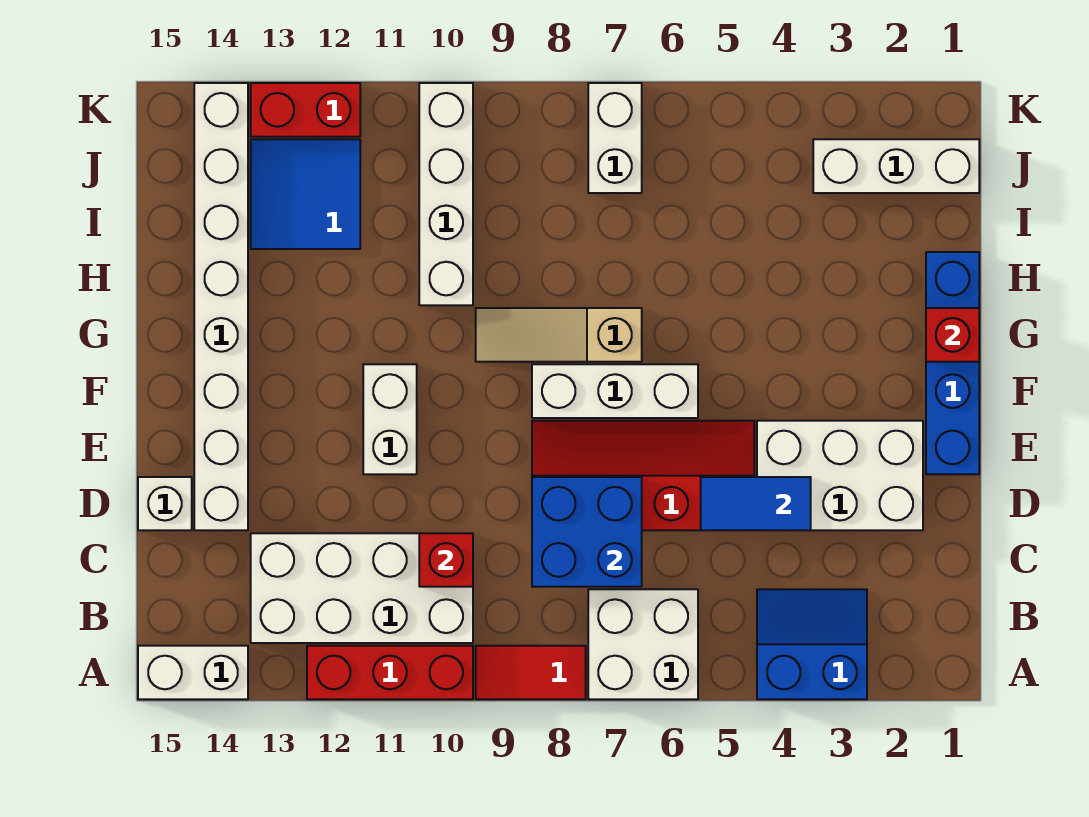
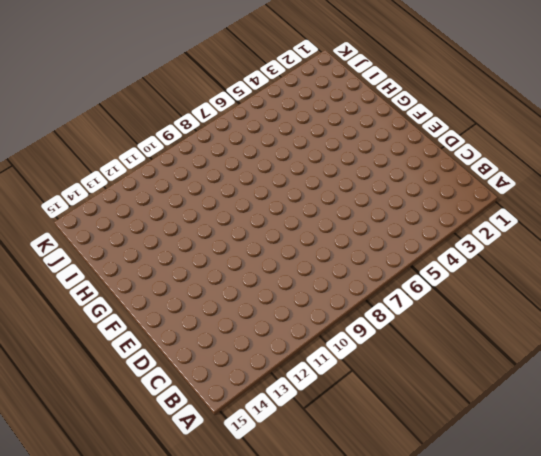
none -> blue 2x2 slope [757,589,867,699]
none -> white 2x2 brick [588,589,698,699]
none -> red 1x2 tile [476,646,586,699]

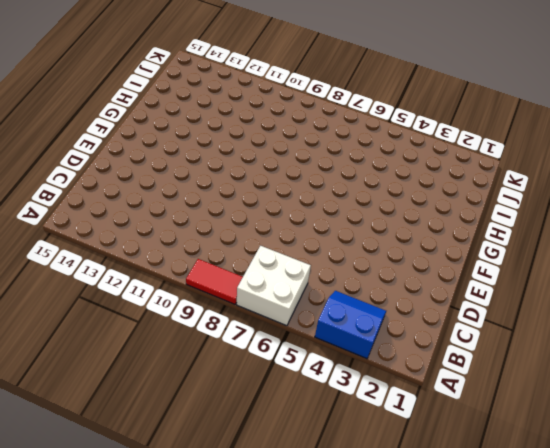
none -> red 1x3 brick [307,646,473,699]
none -> white 1x2 brick [138,646,248,699]
none -> white 2x4 brick [251,533,473,643]

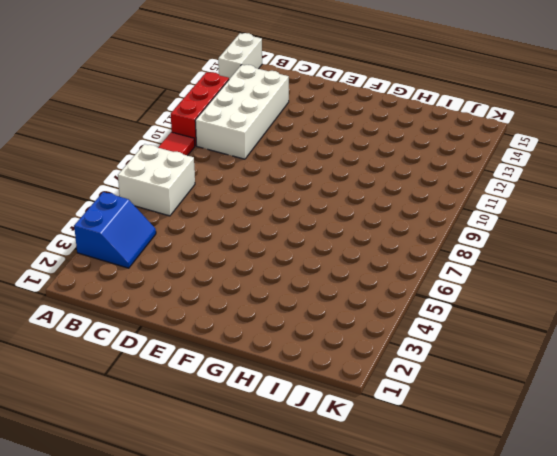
none -> white 2x3 brick [757,421,923,530]
none -> red 2x4 slope [532,421,754,530]
none -> white 1x8 brick [194,83,248,530]

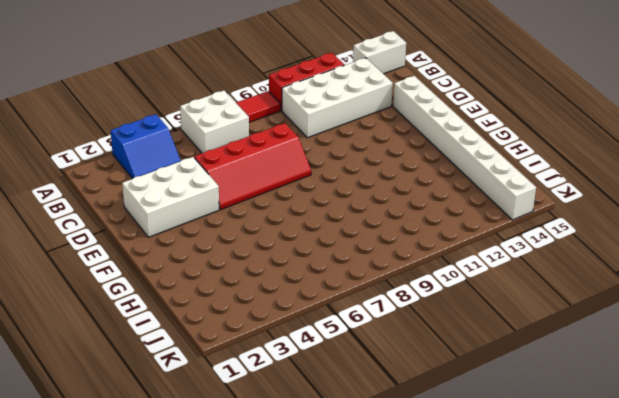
none -> white 1x1 brick [138,477,192,530]
none -> blue 1x4 brick [926,252,979,474]
none -> white 1x2 brick [363,364,417,474]

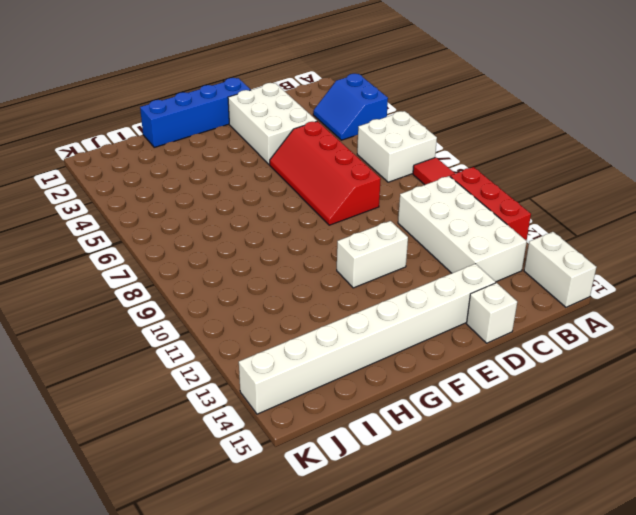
none -> white 1x3 brick [532,364,698,418]
none -> tan 1x3 slope [476,308,642,362]
none -> white 1x4 brick [419,83,473,305]

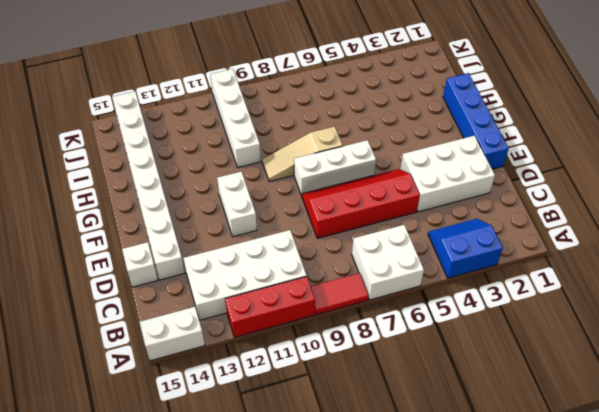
none -> blue 2x2 tile [251,139,360,249]
none -> white 1x3 brick [813,139,979,193]
none -> white 1x2 brick [588,83,642,193]

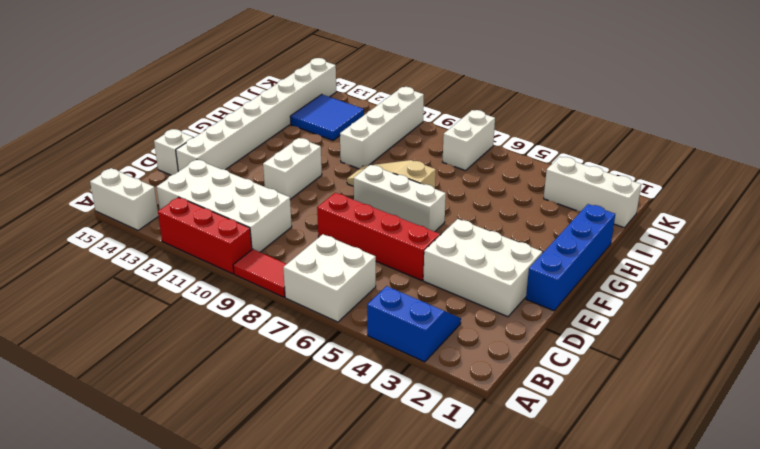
none -> red 1x2 brick [251,83,360,137]
none -> blue 2x2 brick [532,477,642,587]
none -> red 1x1 brick [419,533,473,587]

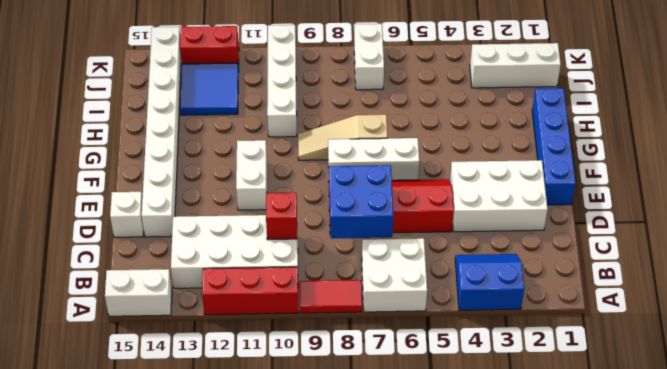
none -> blue 1x2 tile [701,477,811,530]
none -> red 1x1 brick [926,308,979,362]

